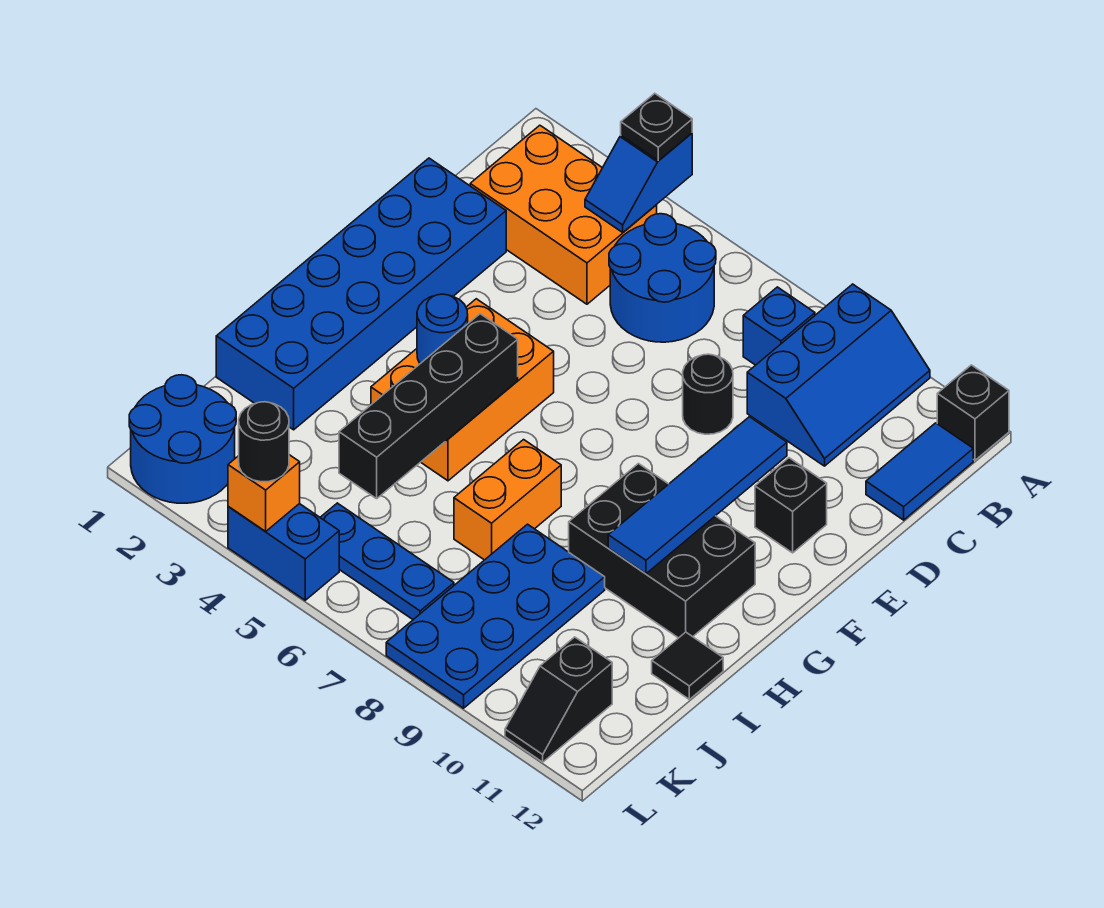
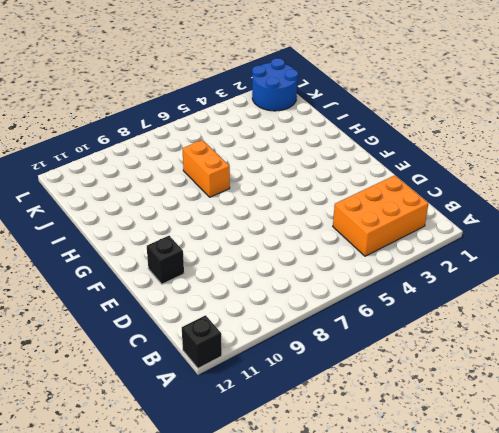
none -> blue 2x3 slope [747,284,930,466]
none -> blue 2x2 round brick [609,214,716,342]
none -> blue 1x1 brick [743,287,815,365]

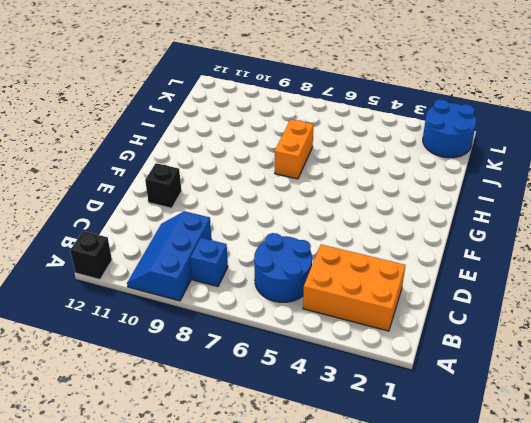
none -> blue 1x2 tile [866,423,973,520]
none -> blue 2x6 brick [216,158,506,430]
none -> black 1x1 round brick [683,354,733,434]

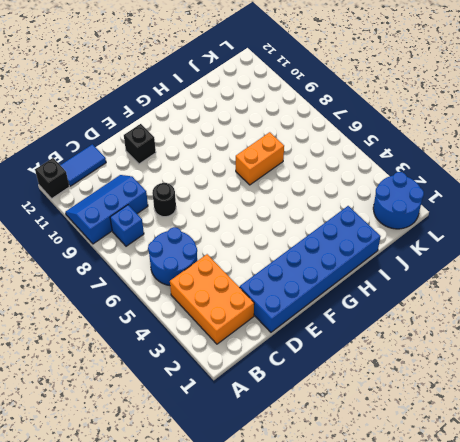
none -> orange 2x3 brick [371,299,554,481]
none -> black 2x3 brick [569,464,755,638]
none -> blue 2x4 plate [386,524,605,708]

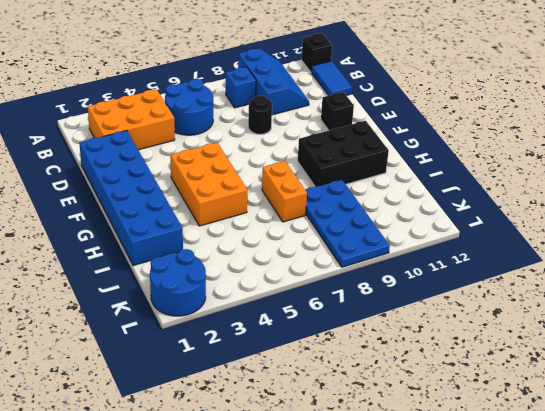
none -> black 1x1 tile [652,632,723,699]
none -> blue 1x3 plate [320,503,454,620]
none -> black 1x2 slope [505,637,612,762]

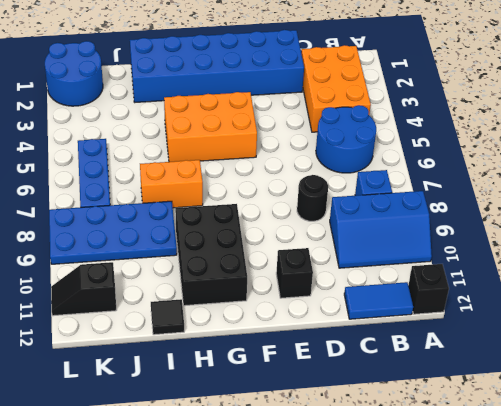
none -> blue 1x2 brick [228,504,339,600]
none -> blue 1x2 slope [585,133,692,232]
none -> blue 1x4 tile [608,417,787,574]

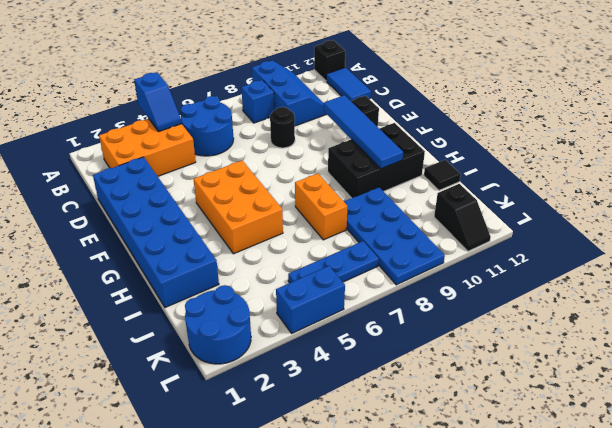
none -> blue 1x1 round brick [417,294,468,364]
none -> black 1x4 brick [339,314,518,499]
none -> orange 1x1 brick [228,455,300,532]

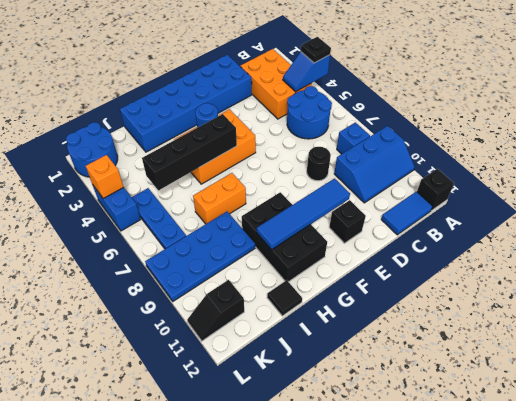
none -> black 1x1 round brick [239,402,289,482]

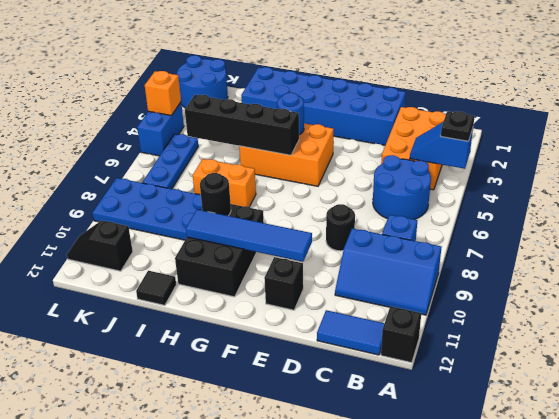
black 1x1 round brick [200,173,231,216] -> black 1x1 round brick moved to [239,402,289,482]

